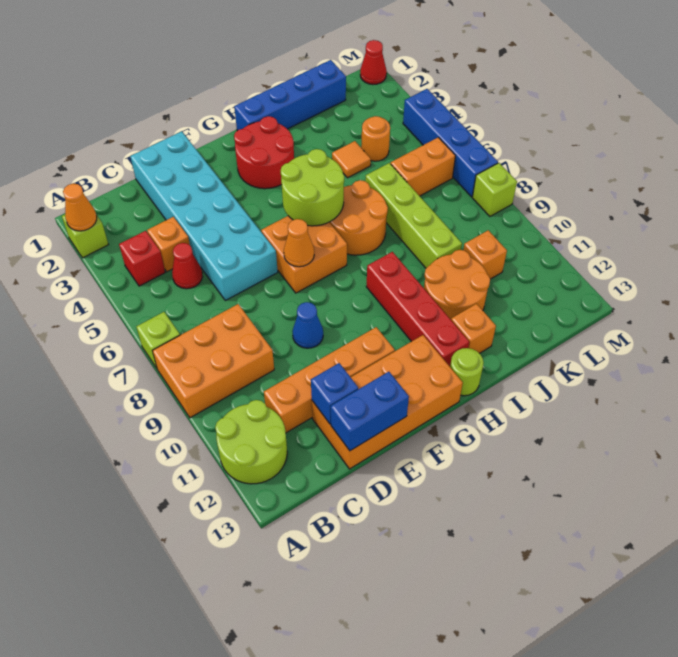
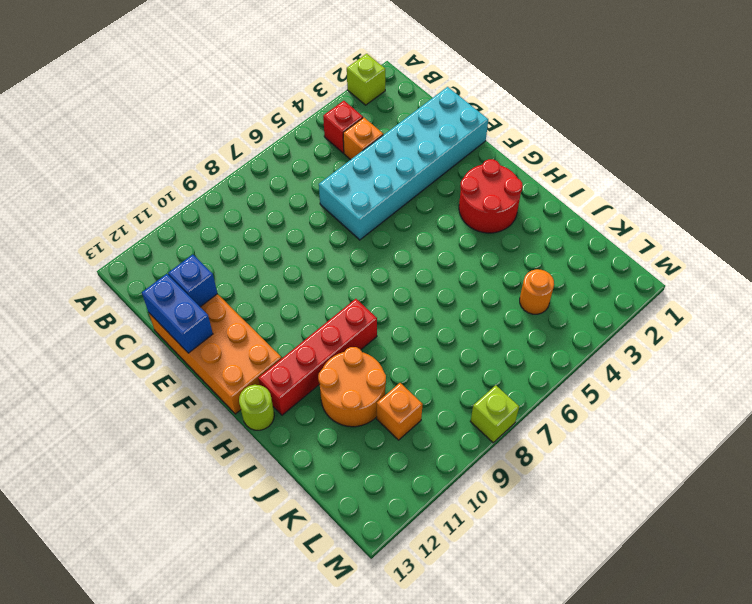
none -> lime 1x1 brick [136,312,180,368]
none -> orange 2x3 brick [152,304,274,418]
none -> lime 2x2 round brick [215,400,287,484]
none -> red 1x1 cone [172,243,203,289]

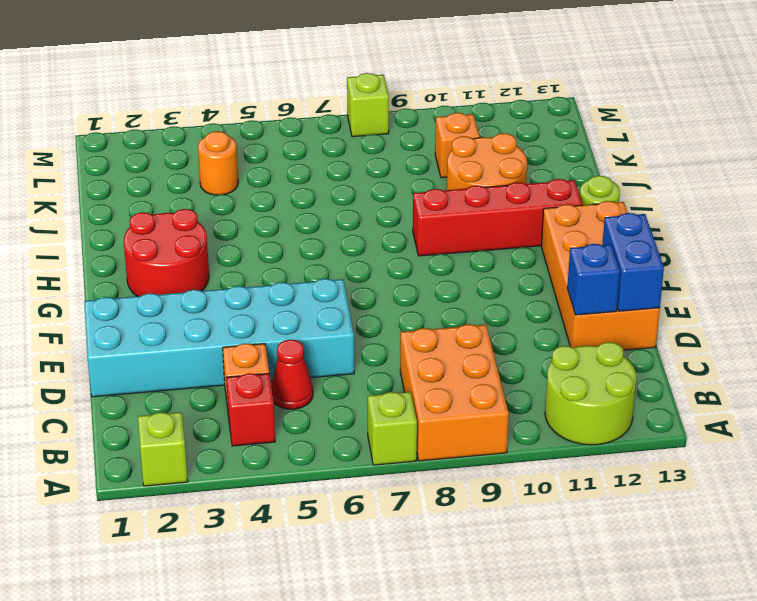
none -> orange 1x4 brick [264,327,395,433]
none -> blue 1x1 cone [292,302,323,348]
none -> orange 2x2 brick [261,216,347,293]
none -> blue 1x4 brick [234,60,346,131]

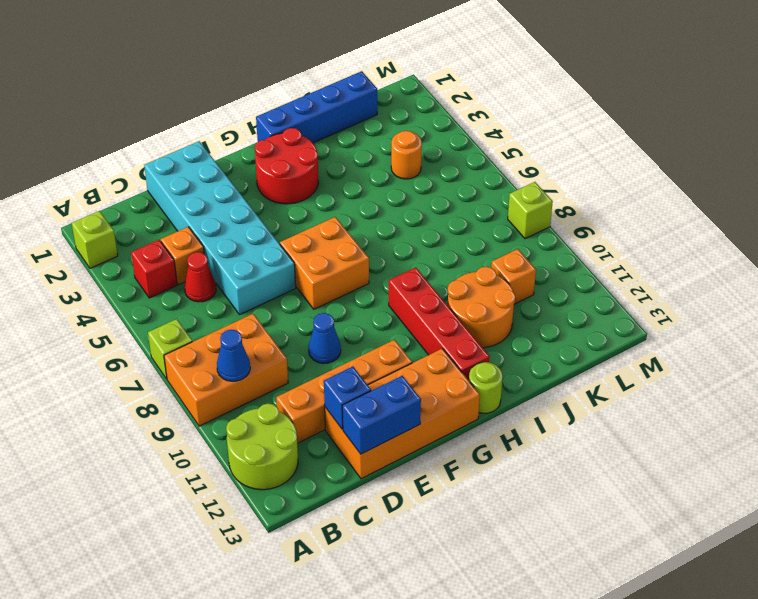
blue 1x1 cone [217,330,250,381] -> none
none -> orange 2x2 round brick [330,180,388,255]
none -> orange 1x1 brick [451,304,496,353]
none -> orange 1x1 tile [332,141,371,178]
none -> lime 1x4 brick [365,163,462,268]

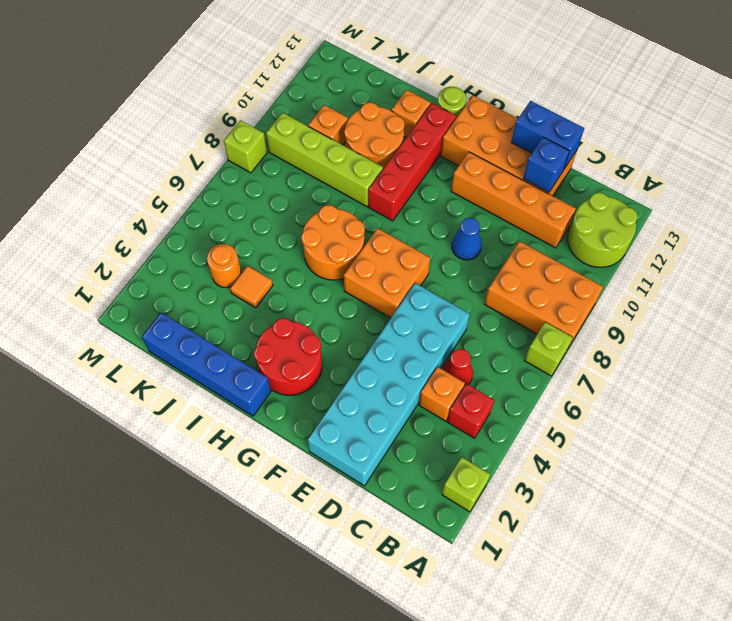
lime 1x4 brick [266,113,383,207] -> lime 1x4 brick turned to [365,163,462,268]
none -> orange 1x2 brick [391,137,455,196]
none -> red 1x1 cone [360,40,387,84]
none -> blue 1x4 brick [403,89,498,197]
none -> orange 1x1 cone [63,184,97,231]

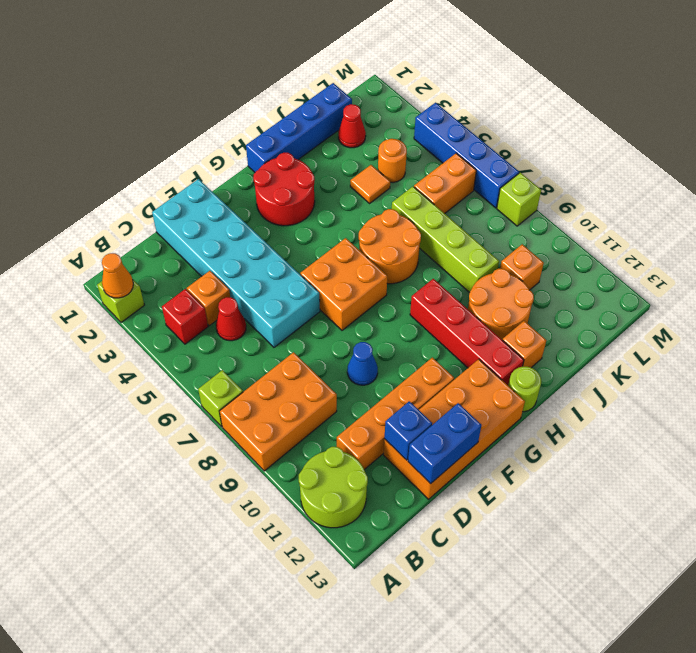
red 1x1 cone [338,104,366,148] -> red 1x1 cone moved to [360,40,387,84]
none -> orange 1x1 cone [284,219,314,267]
none -> lime 2x2 round brick [281,149,344,226]

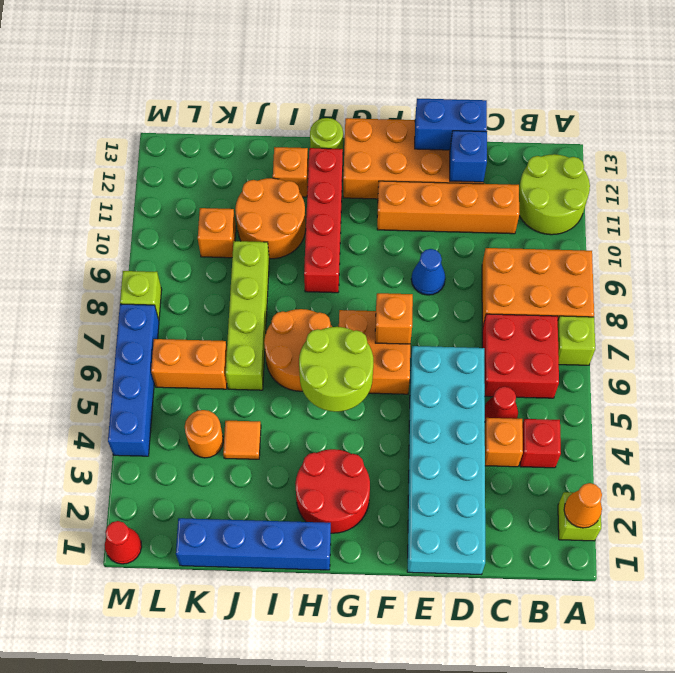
red 2x2 brick [482,314,559,398] -> none
orange 1x1 brick [375,293,413,344] -> orange 1x1 cone [284,219,314,267]

